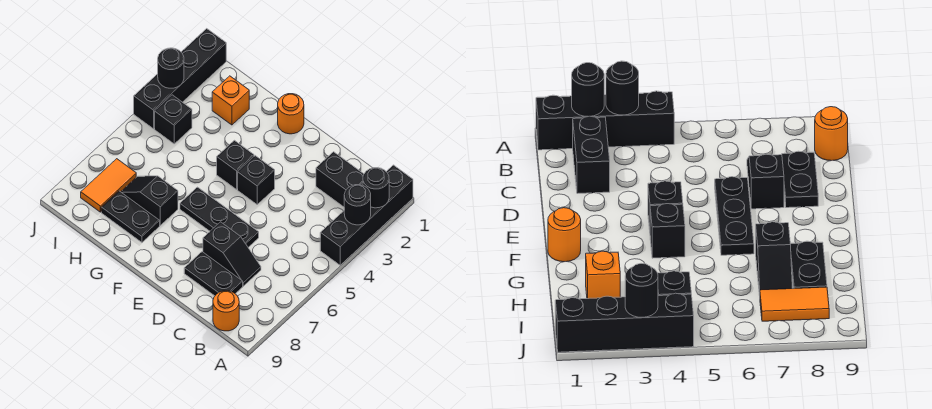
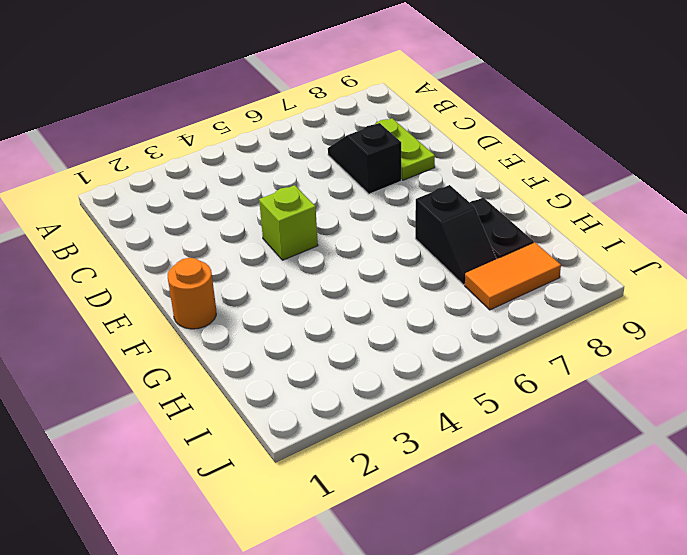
lime 1x2 plate [376,118,435,180] -> black 1x2 plate [184,252,243,296]
lime 1x1 brick [259,185,318,260] -> black 1x1 brick [238,156,275,204]
none -> black 1x4 brick [320,165,413,265]
none -> black 1x2 brick [316,152,364,207]
none -> orange 1x1 round brick [213,291,239,331]

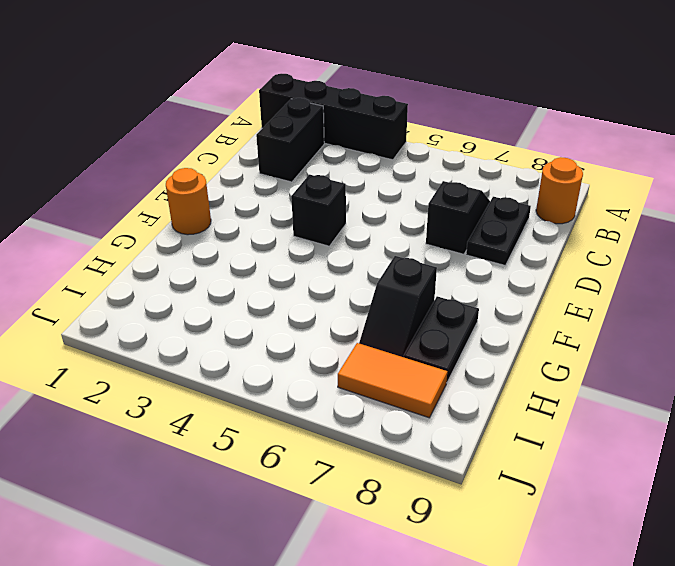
none -> black 1x3 plate [180,187,259,247]
none -> black 1x1 brick [217,140,254,189]
none -> orange 1x1 brick [212,76,249,125]

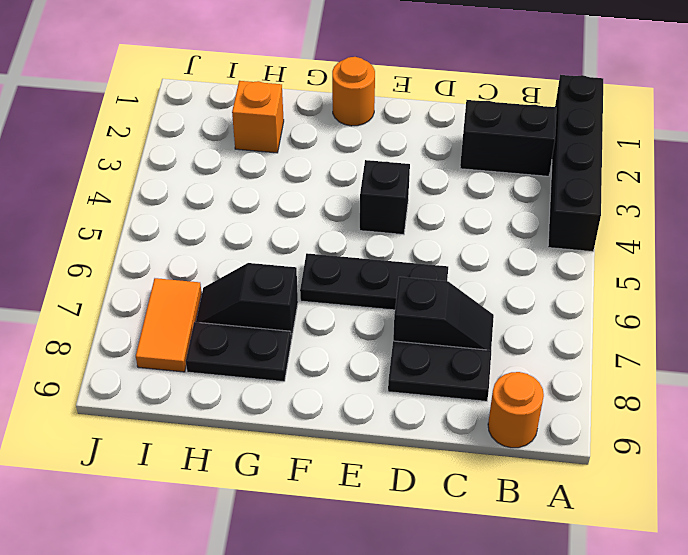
none -> black 1x1 brick [217,140,254,189]
none -> black 1x1 brick [155,95,192,144]
none -> black 1x4 brick [134,29,226,129]

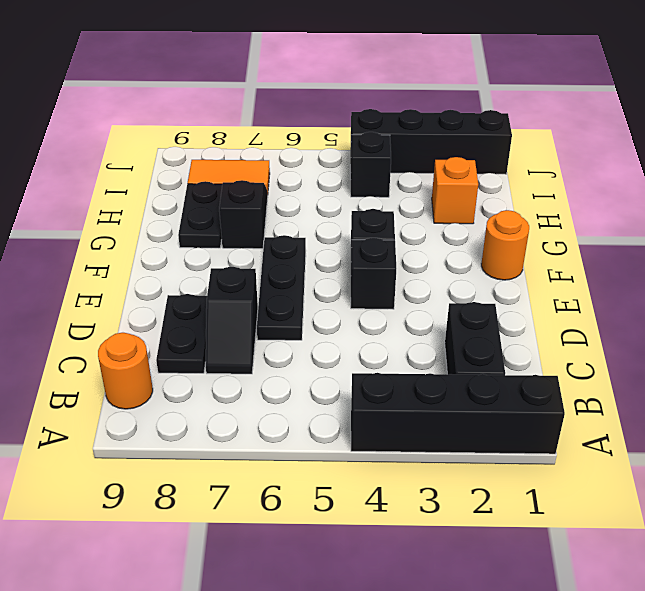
none -> black 1x1 round brick [363,168,389,208]
none -> black 1x1 round brick [344,185,371,225]
none -> black 1x1 round brick [158,48,184,88]

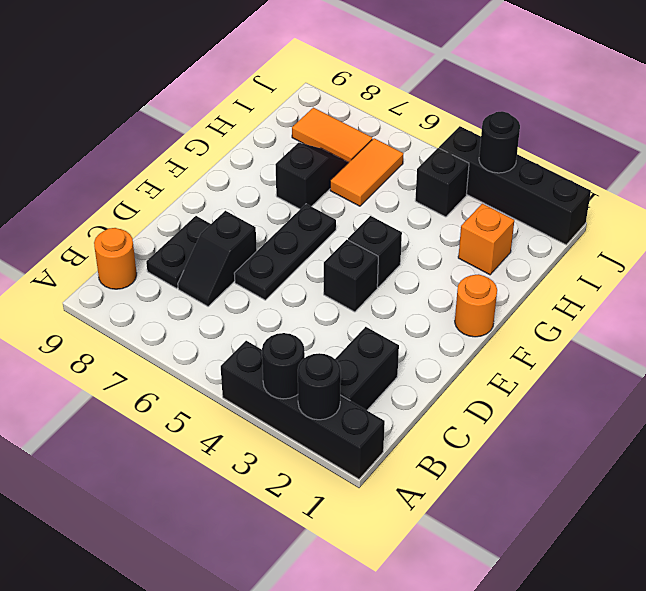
orange 1x2 tile [330,138,404,206] -> none
none -> black 1x2 plate [101,191,160,242]

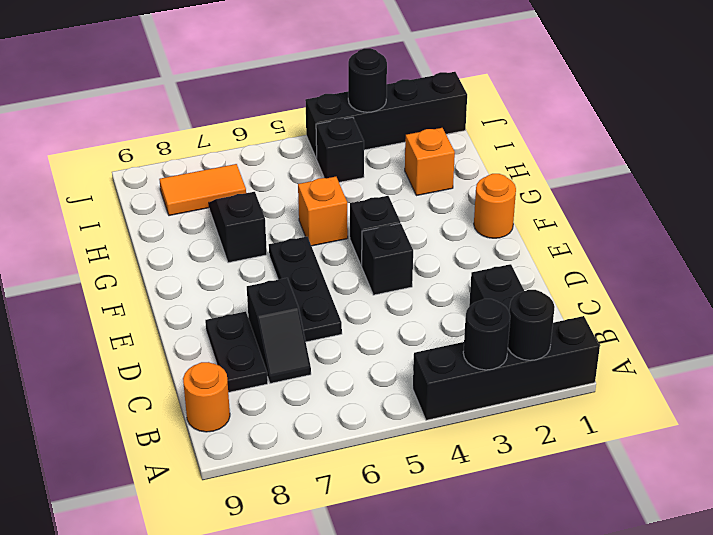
orange 1x1 brick [298,177,348,246] -> none
none -> black 1x2 plate [101,191,160,242]

